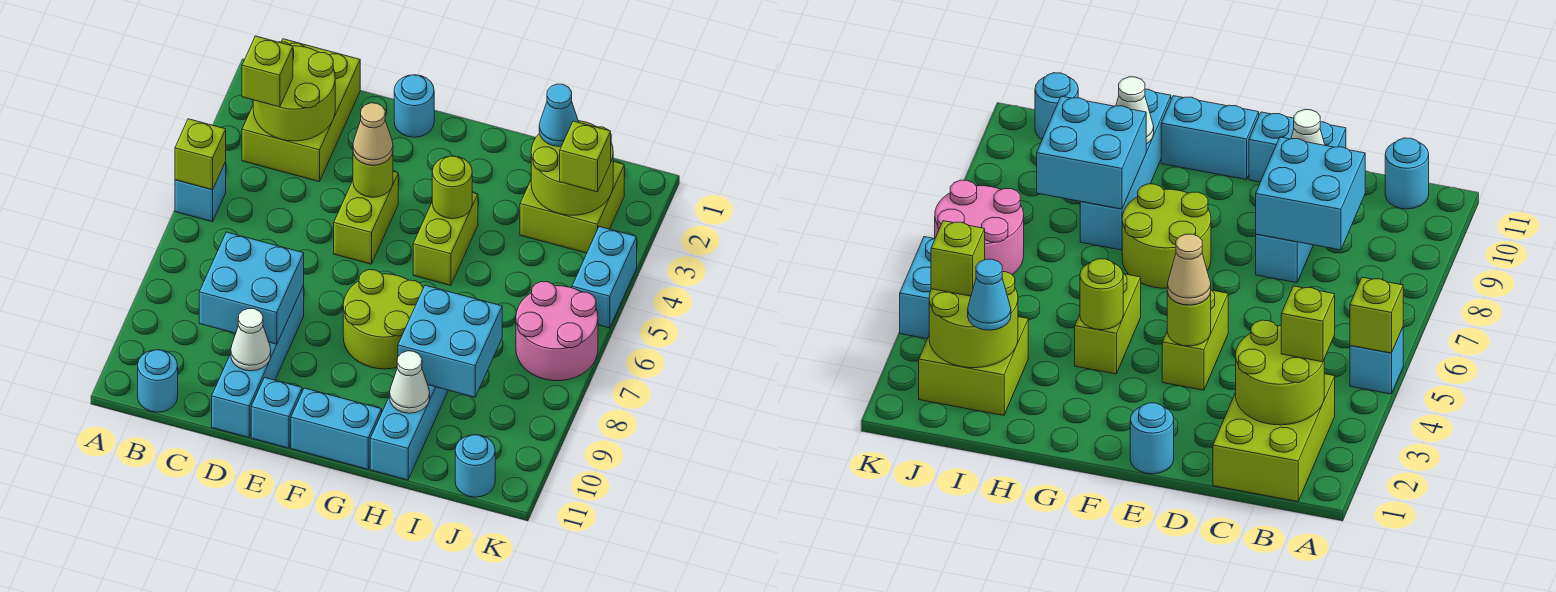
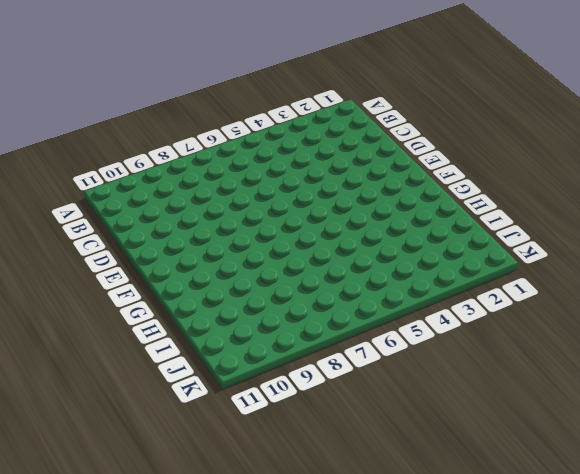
none -> cyan 1x1 brick [175,162,226,222]
none -> lime 2x3 brick [242,39,360,182]
none -> cyan 1x1 round brick [138,350,178,412]

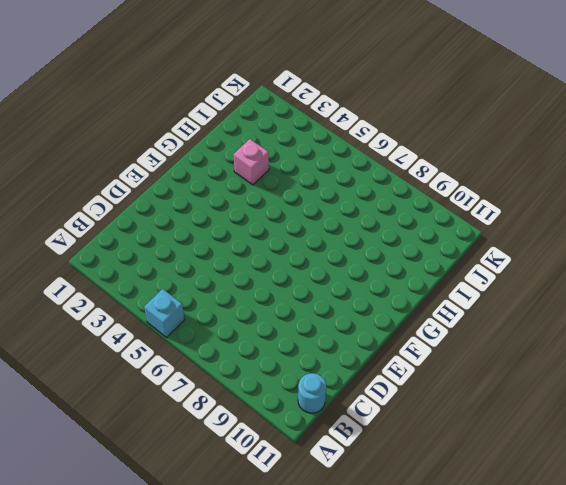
pink 1x1 brick [233,139,269,185] -> none
none -> lime 2x3 brick [242,39,360,182]
none -> cyan 1x4 brick [212,286,304,438]
none -> cyan 1x1 round brick [394,75,434,137]

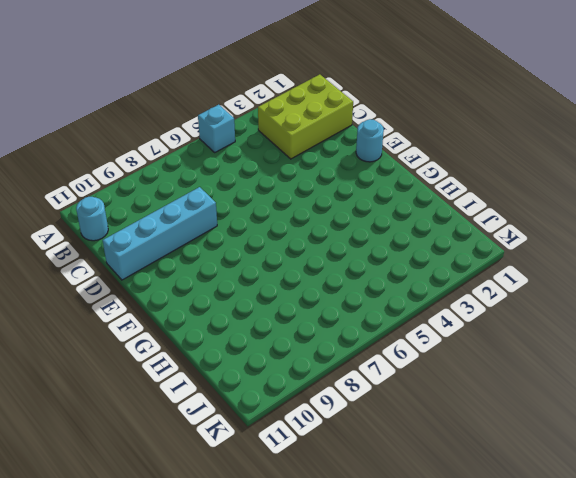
none -> lime 1x2 brick [334,171,398,264]
none -> cyan 1x1 brick [251,377,302,448]
none -> lime 2x2 round brick [343,270,423,369]

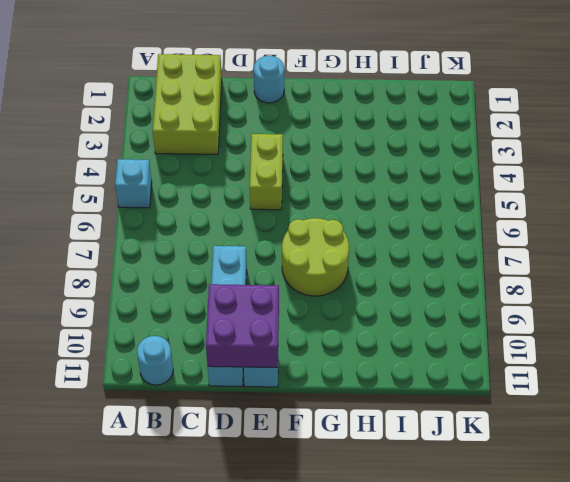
purple 2x2 brick [206,284,279,368] -> white 1x1 cone [231,308,271,371]
none -> cyan 1x2 brick [291,388,382,469]
none -> lime 1x2 brick [413,193,478,285]
none -> cyan 1x4 brick [370,385,448,480]

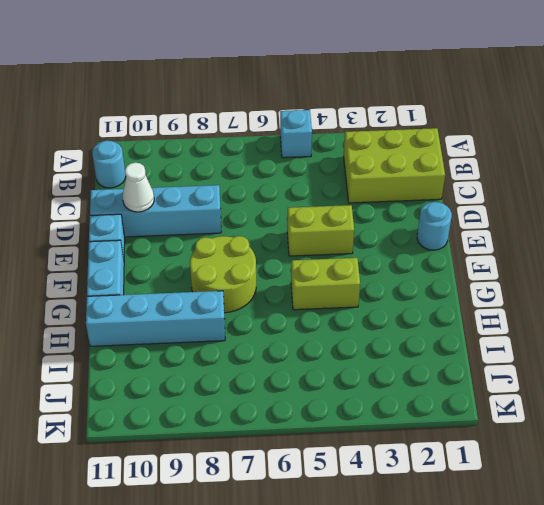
none -> lime 2x2 brick [520,162,624,253]
none -> pink 2x2 round brick [516,282,598,381]
none -> cyan 1x1 round brick [455,435,495,497]

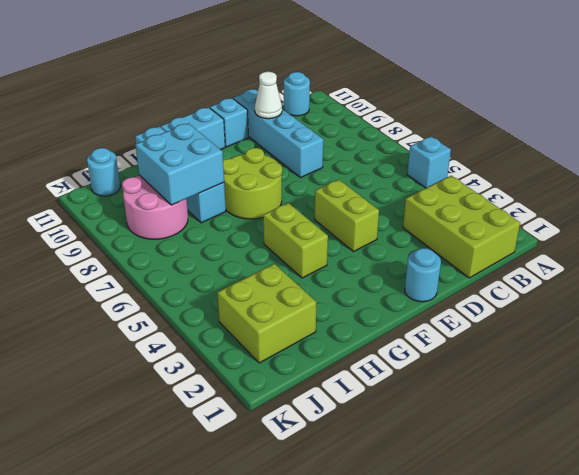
pink 2x2 round brick [122,175,188,239] -> pink 2x2 round brick moved to [516,282,598,381]
none -> cyan 1x2 brick [572,227,637,328]
none -> lime 1x1 brick [175,119,226,190]
none -> lime 2x2 round brick [253,42,335,141]

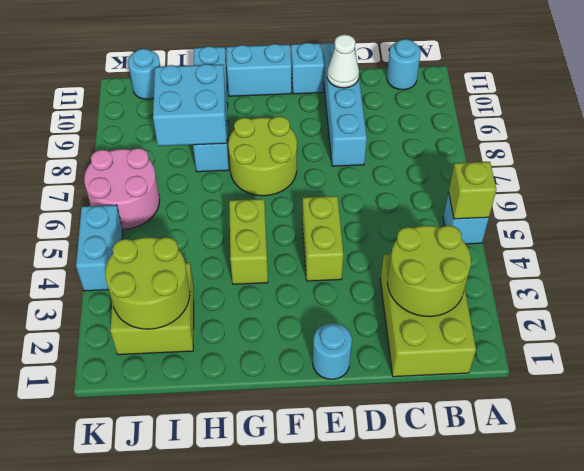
none -> cyan 2x2 brick [199,232,304,344]
none -> lime 1x1 round brick [353,152,393,197]
none -> lime 1x1 round brick [432,156,472,219]

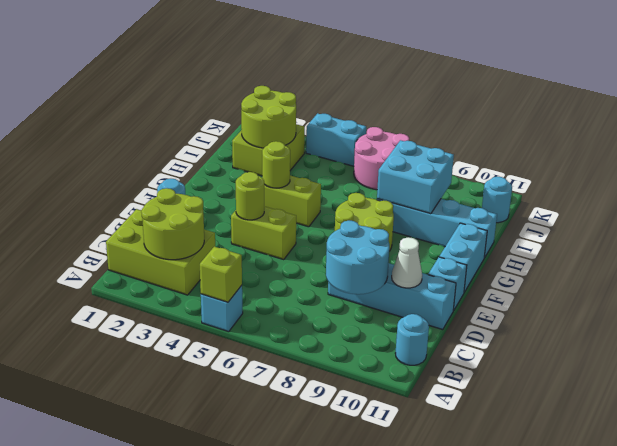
cyan 2x2 round brick [326,221,389,294] -> cyan 2x2 brick [199,232,304,344]
none -> white 1x1 cone [390,351,430,413]
none -> lime 1x1 brick [242,36,293,107]
none -> tan 1x1 cone [353,103,393,165]

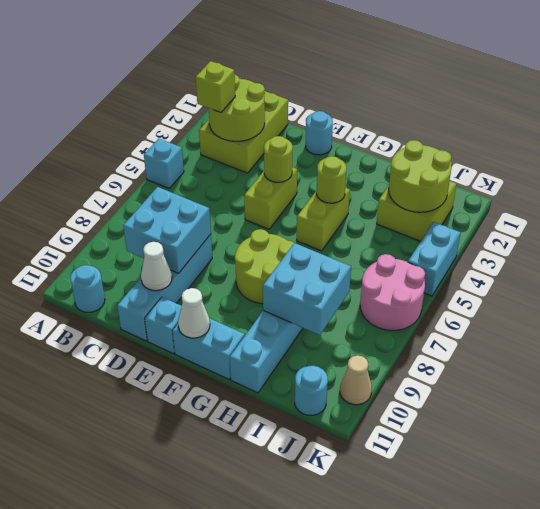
white 1x1 cone [178,288,210,338] -> white 1x1 cone moved to [390,351,430,413]
tan 1x1 cone [340,355,372,405] -> tan 1x1 cone moved to [353,103,393,165]
none -> lime 1x1 brick [175,119,226,190]
none -> cyan 1x1 cone [539,84,579,146]
none -> lime 1x1 brick [560,121,611,192]

